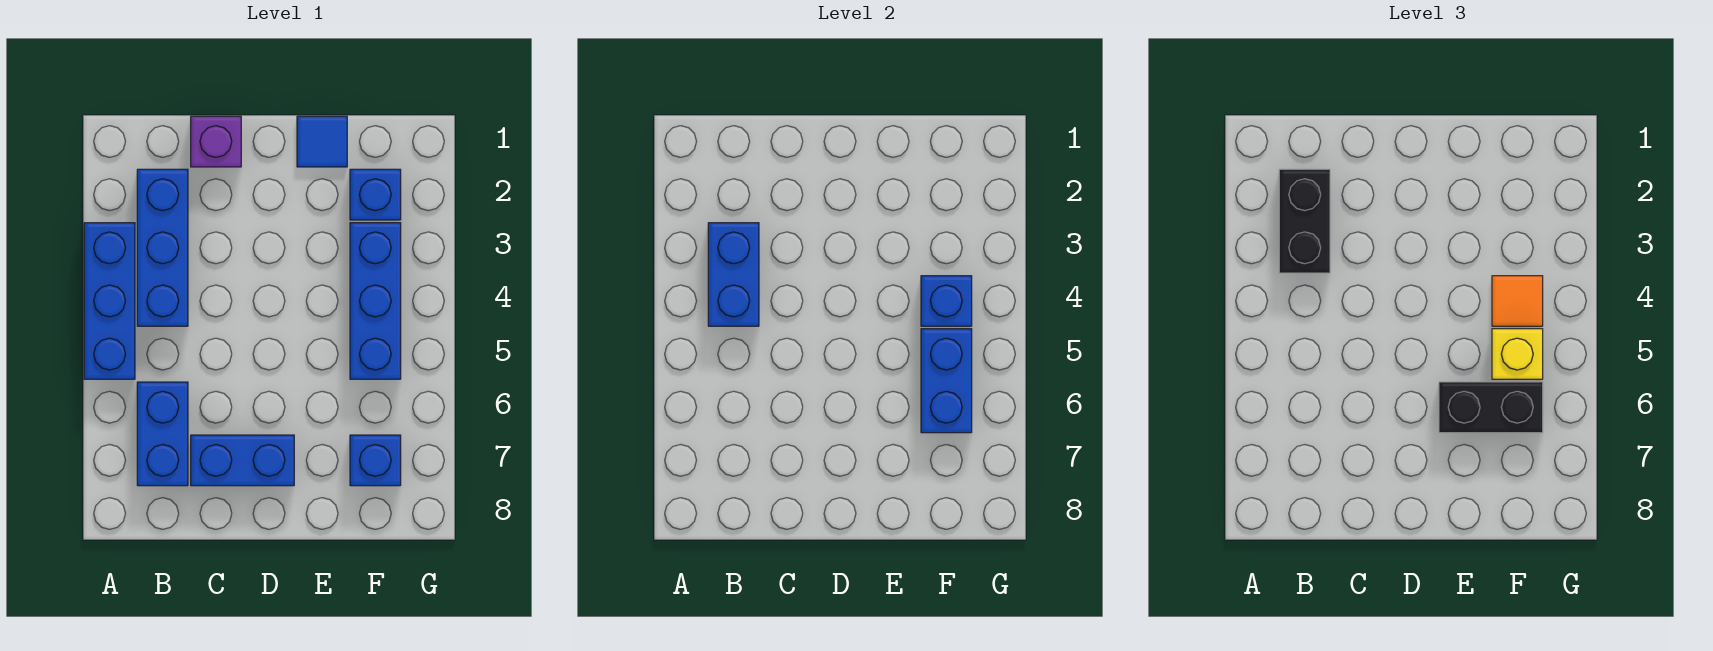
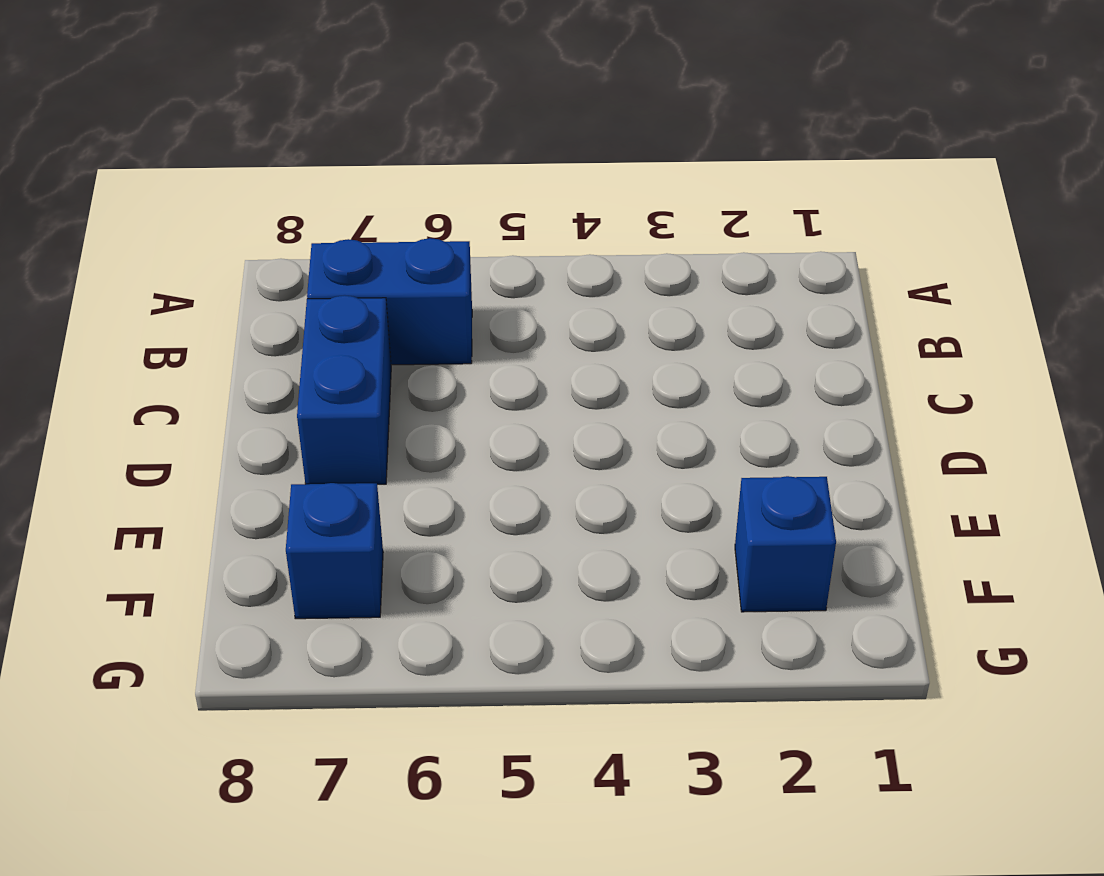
none -> blue 1x3 brick [84,223,135,379]
none -> blue 1x3 brick [137,169,188,326]
none -> purple 1x1 brick [191,116,241,167]

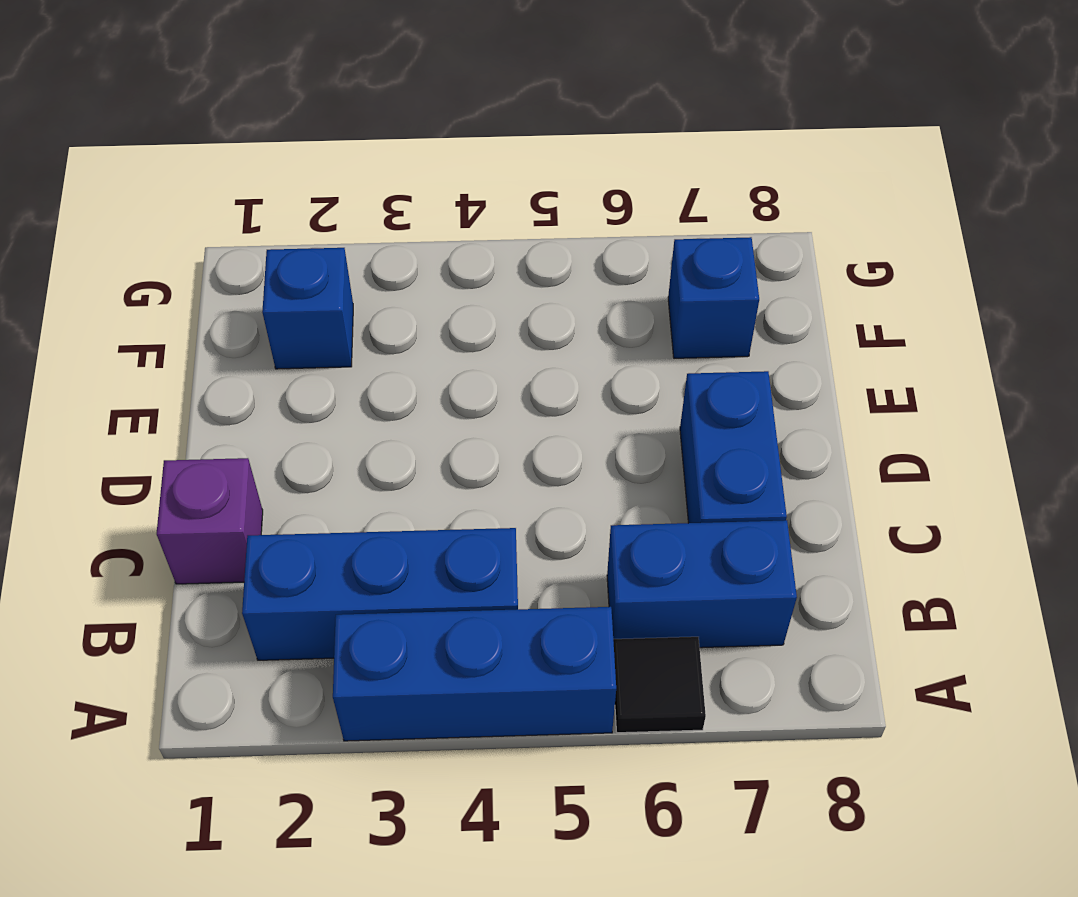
black 1x1 tile [613,637,706,733] -> none
none -> blue 1x1 tile [297,116,347,167]
none -> blue 1x3 brick [350,223,401,379]
none -> blue 1x2 brick [708,223,759,326]

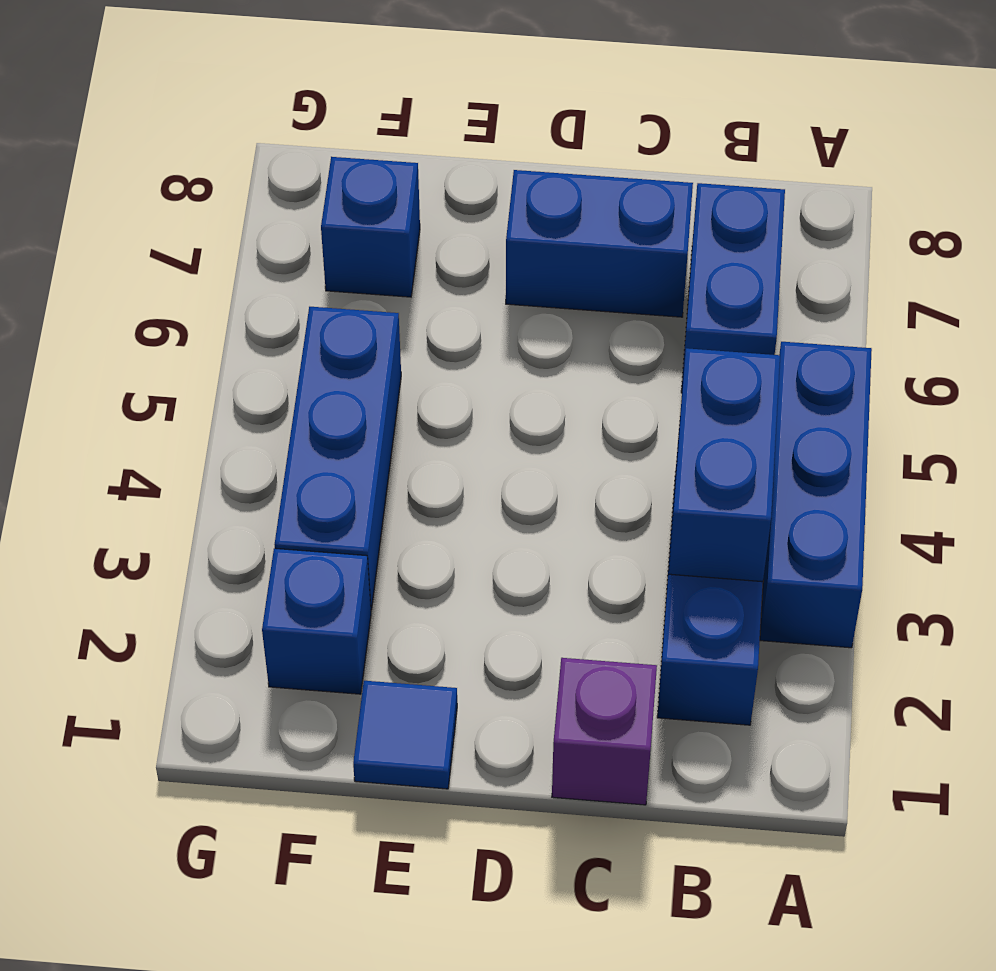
none -> blue 1x1 brick [921,276,972,326]
none -> blue 1x2 brick [921,329,972,433]
none -> black 1x2 brick [1279,169,1330,273]

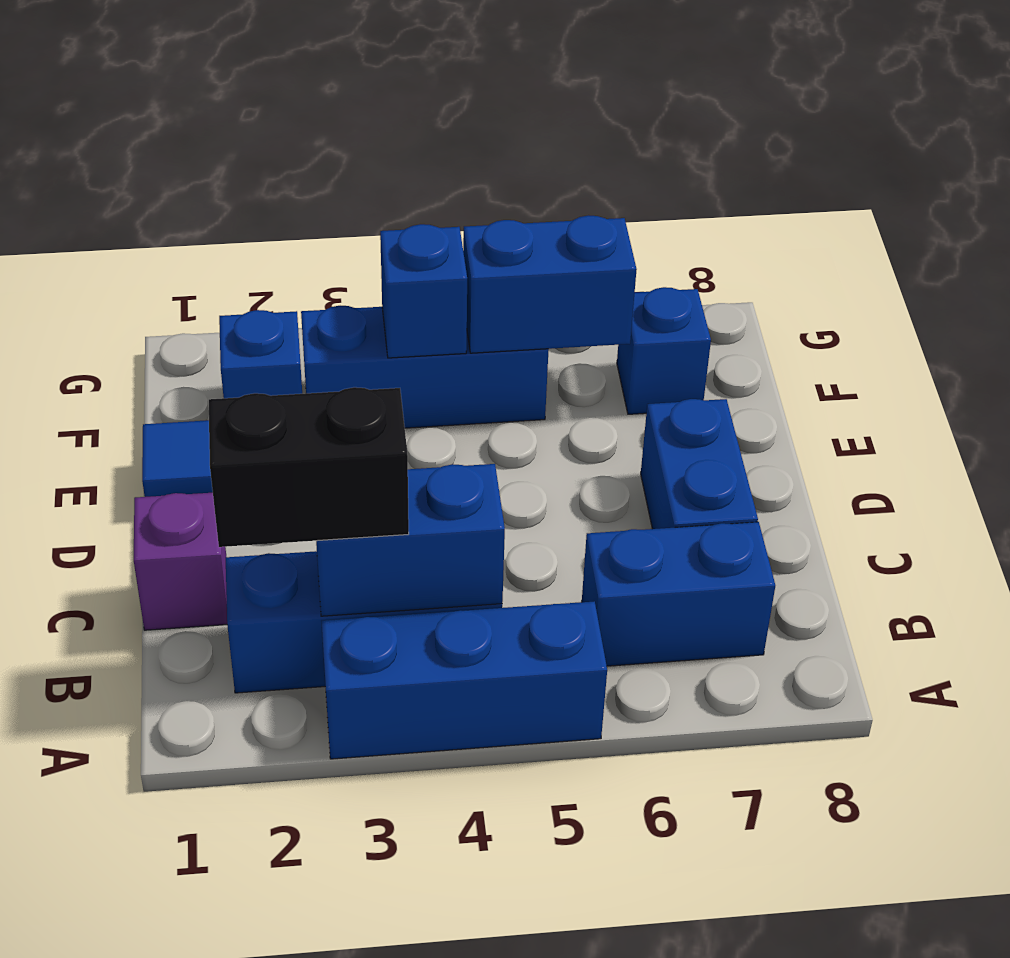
none -> black 1x2 brick [1439,382,1543,433]
none -> orange 1x1 tile [1492,276,1543,326]
none -> yellow 1x1 brick [1492,329,1543,379]

